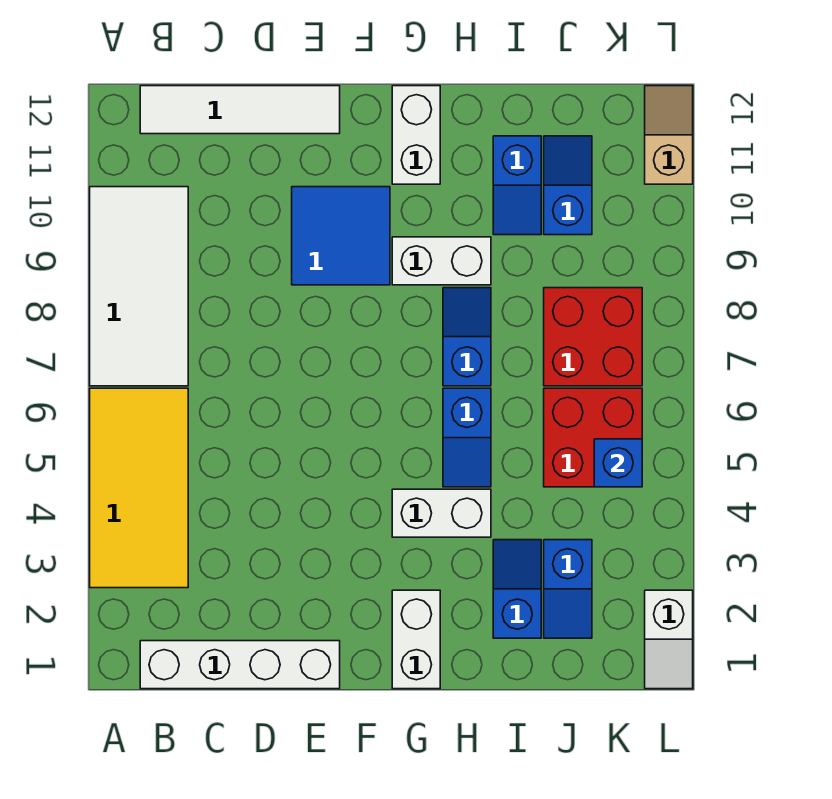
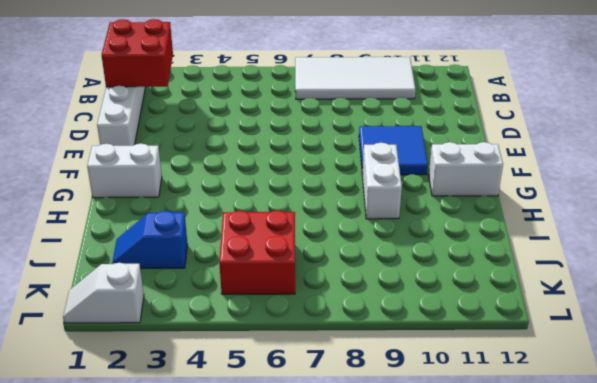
red 2x2 brick [102,19,173,87] -> red 2x2 brick moved to [544,288,642,386]
none -> yellow 2x4 tile [90,388,188,588]
none -> white 1x4 tile [140,86,340,134]
none -> white 1x2 brick [392,489,491,537]

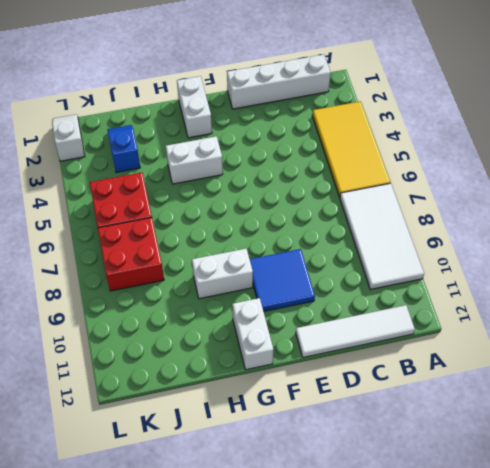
none -> blue 1x2 slope [443,388,491,487]
none -> blue 1x2 slope [443,288,491,386]
none -> blue 1x2 slope [493,540,541,638]

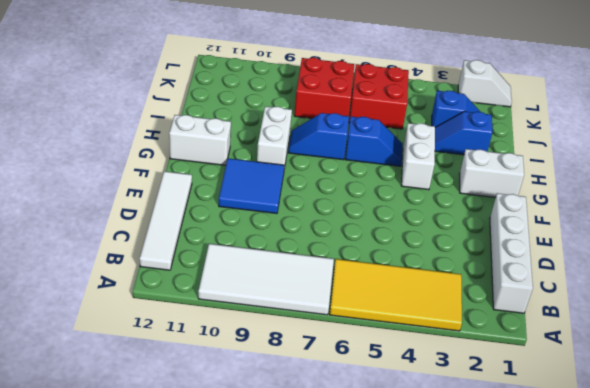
none -> blue 1x2 slope [493,136,541,235]
none -> blue 1x2 slope [544,136,592,235]
none -> tan 1x2 slope [645,86,693,184]

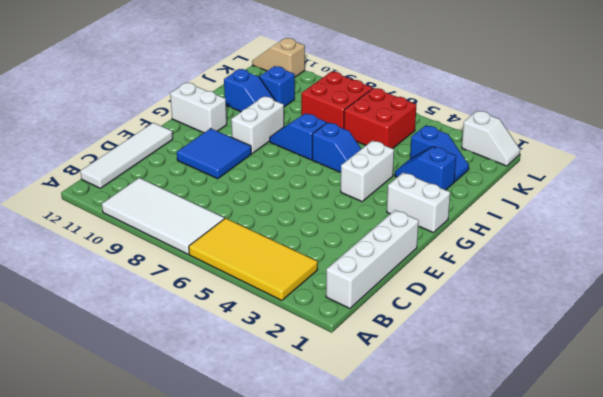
none -> blue 1x1 brick [594,439,642,487]

